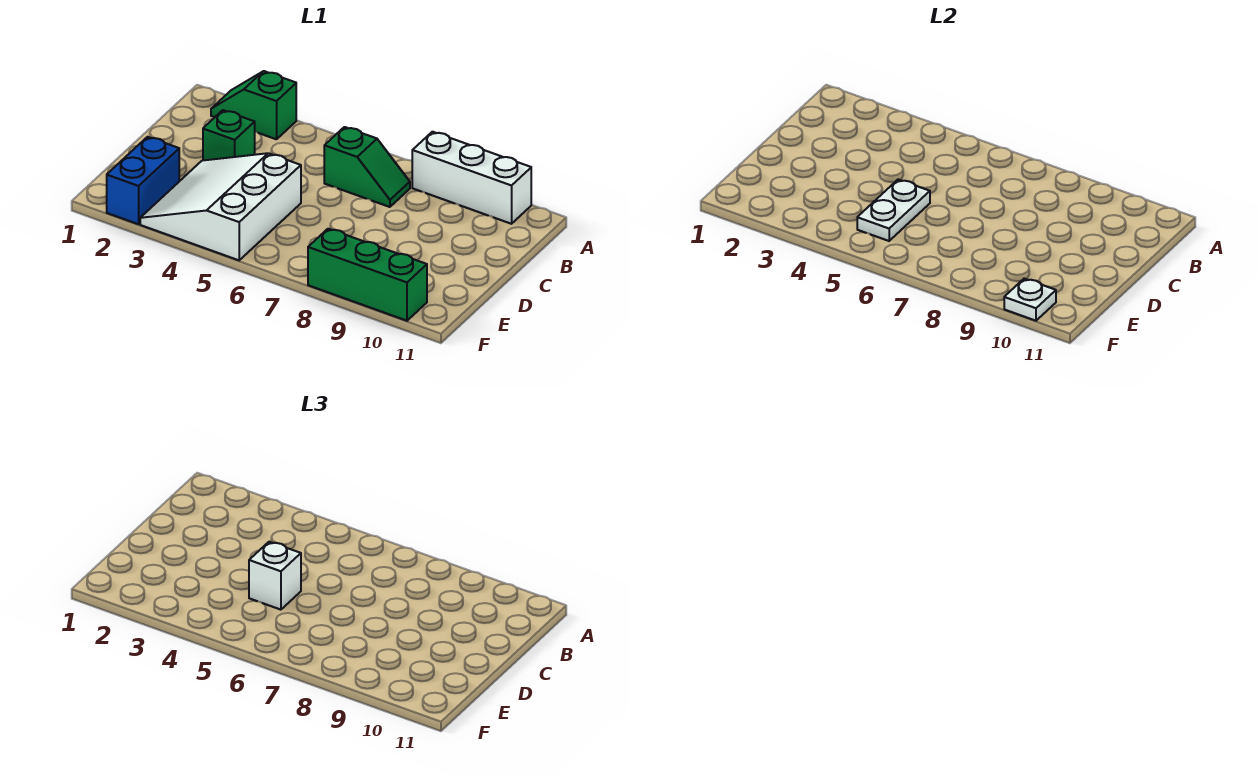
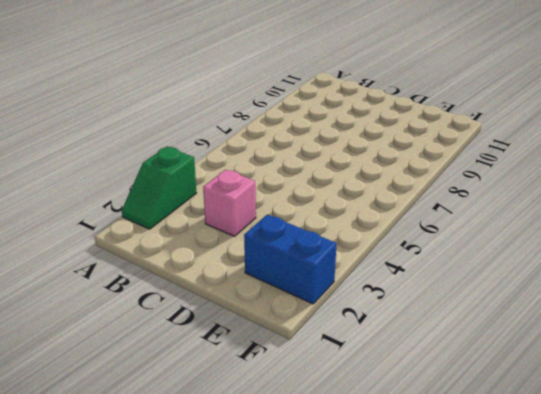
pink 1x1 brick [203,170,256,236] -> green 1x1 brick [203,110,255,160]
none -> white 1x3 brick [412,132,531,224]
none -> green 1x2 slope [324,127,410,207]

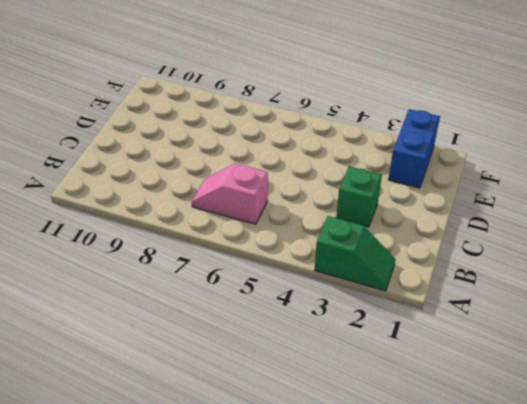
pink 1x2 slope [192,164,268,224] -> green 1x2 slope [324,127,410,207]
none -> white 1x3 brick [412,132,531,224]
none -> white 3x3 slope [140,153,301,260]

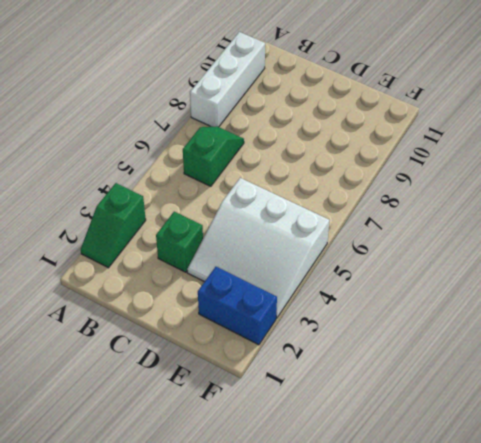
none -> green 1x3 brick [308,229,427,321]
none -> white 1x2 plate [857,180,930,241]

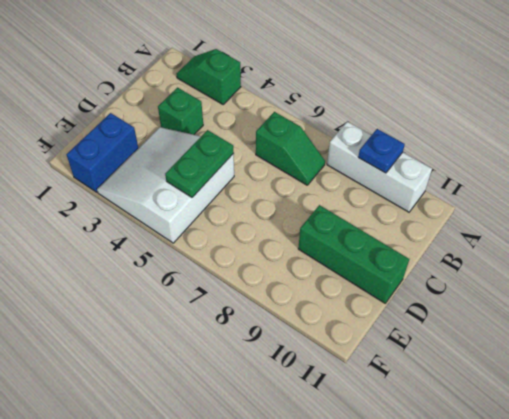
blue 1x1 plate [358,129,405,173] -> none
green 1x2 plate [165,130,234,197] -> white 1x2 plate [857,180,930,241]
green 1x3 brick [298,205,409,303] -> green 1x3 brick moved to [308,229,427,321]
none -> white 1x1 plate [1004,279,1056,321]
none -> white 1x1 brick [249,542,301,610]

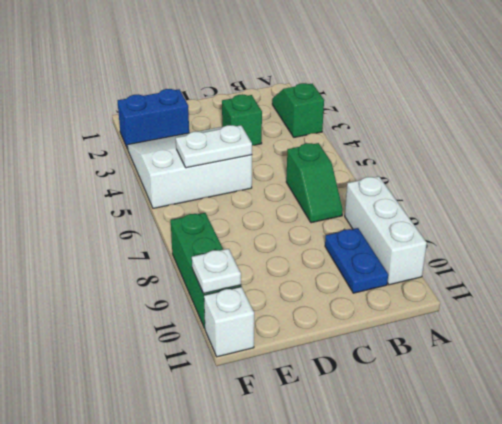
blue 1x2 plate [325,228,388,293] -> none
white 1x1 brick [204,287,254,357] -> white 1x1 brick moved to [249,542,301,610]

